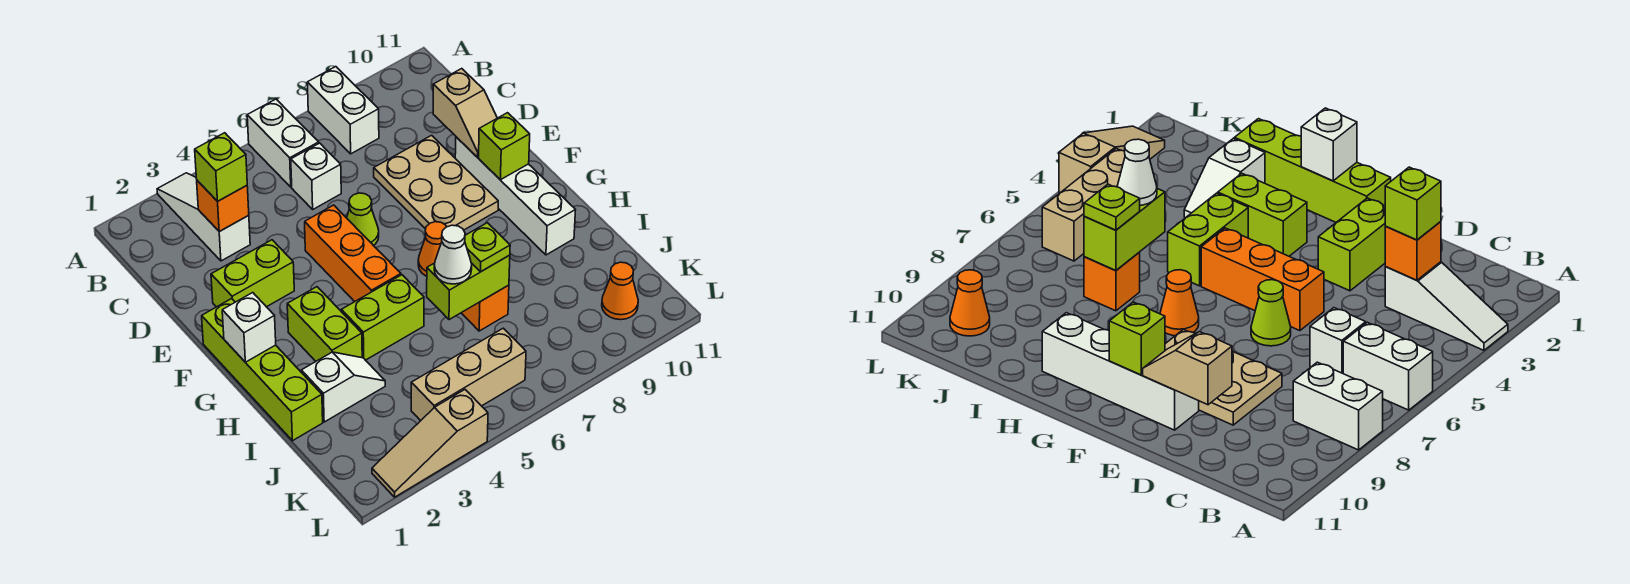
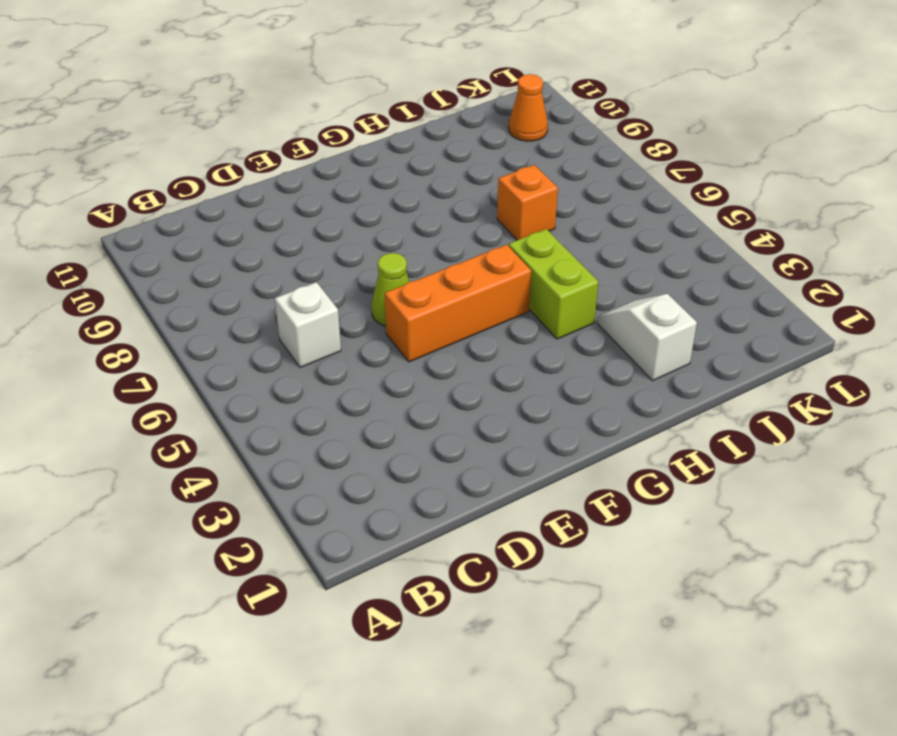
none -> white 1x3 slope [157,173,250,261]
none -> white 1x2 brick [247,99,319,187]
none -> white 1x2 brick [307,67,379,154]

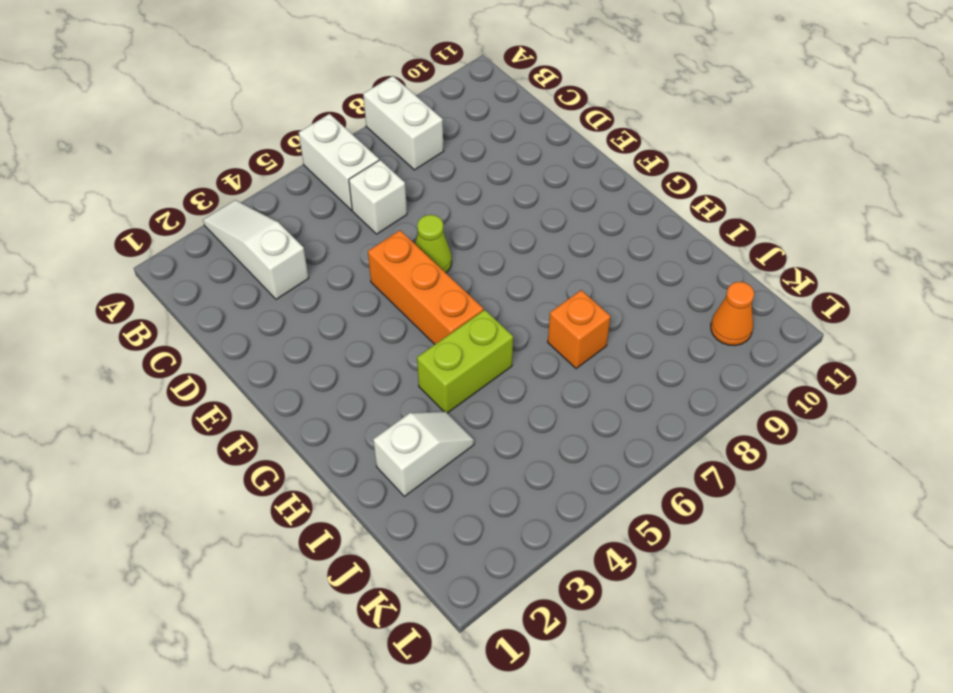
none -> tan 2x3 plate [374,135,498,230]
none -> lime 1x2 brick [211,240,294,307]
none -> white 1x4 brick [455,137,575,255]

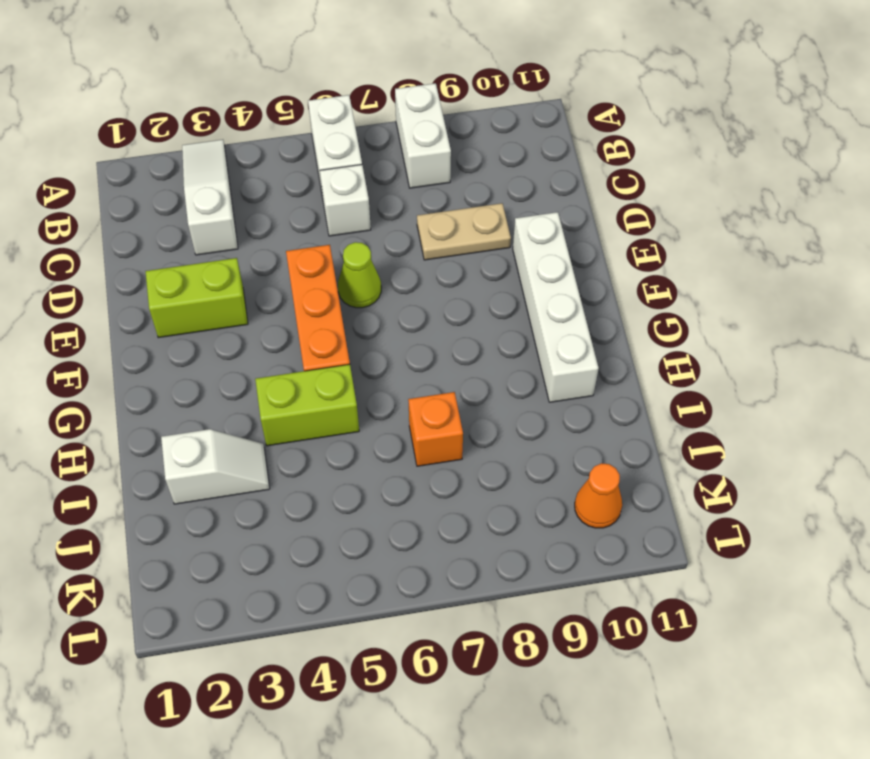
tan 1x2 plate [417,203,511,260] -> tan 2x3 plate [374,135,498,230]
none -> lime 1x4 brick [202,299,323,441]
none -> lime 1x2 brick [287,287,362,361]
none -> orange 1x1 cone [418,222,446,276]

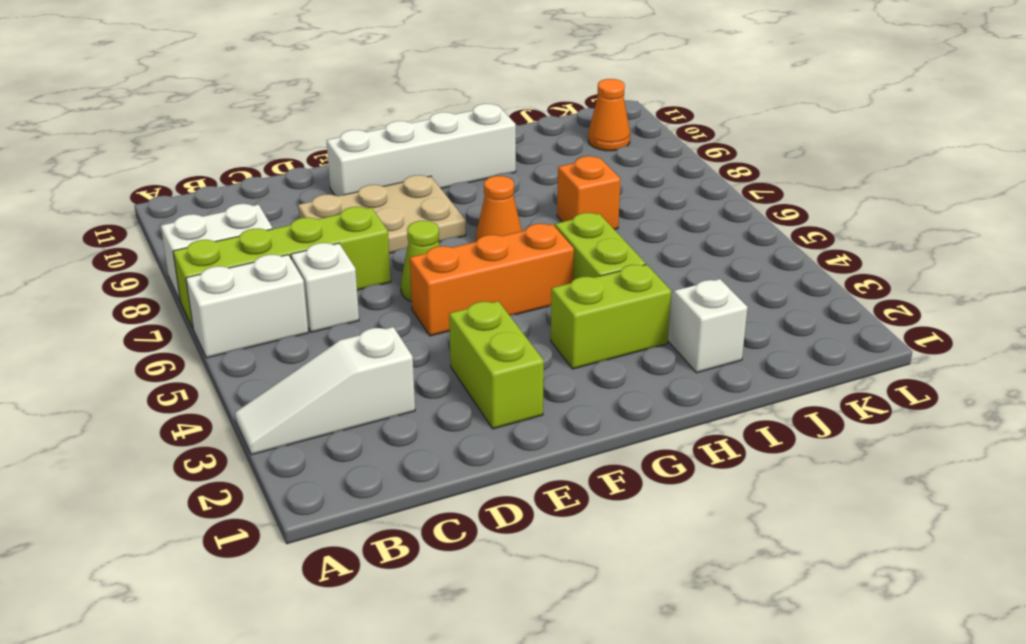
lime 1x4 brick [173,207,391,328] -> lime 1x4 brick moved to [202,299,323,441]
none -> tan 1x3 brick [411,328,526,421]
none -> tan 1x3 slope [372,390,488,497]
none -> orange 1x1 brick [197,181,249,231]

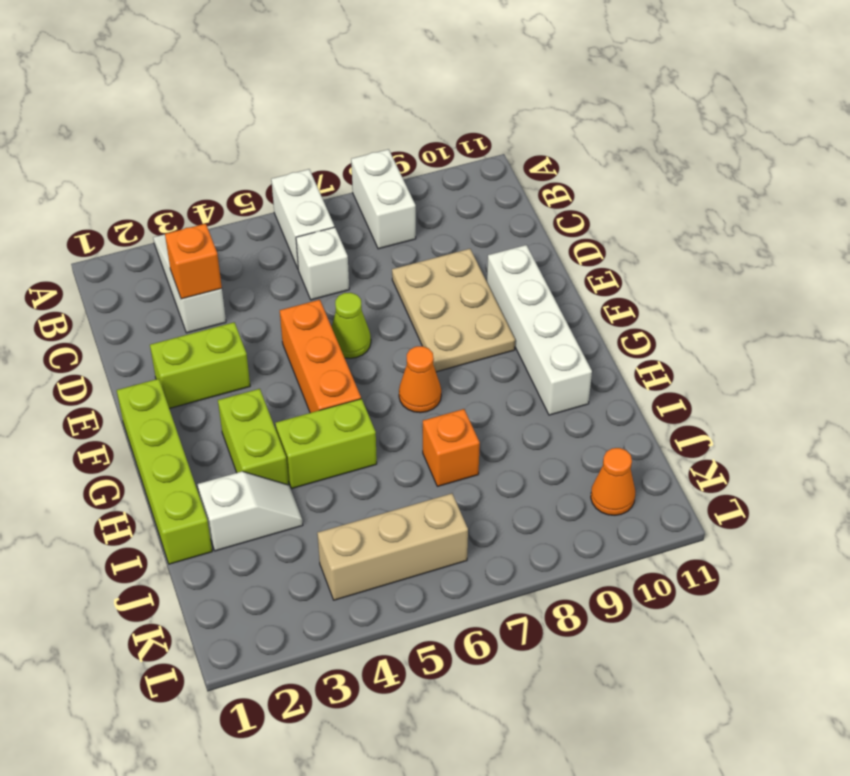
none -> tan 1x3 slope [372,390,488,497]
none -> tan 1x2 slope [433,69,497,157]
none -> lime 1x1 brick [479,113,530,180]

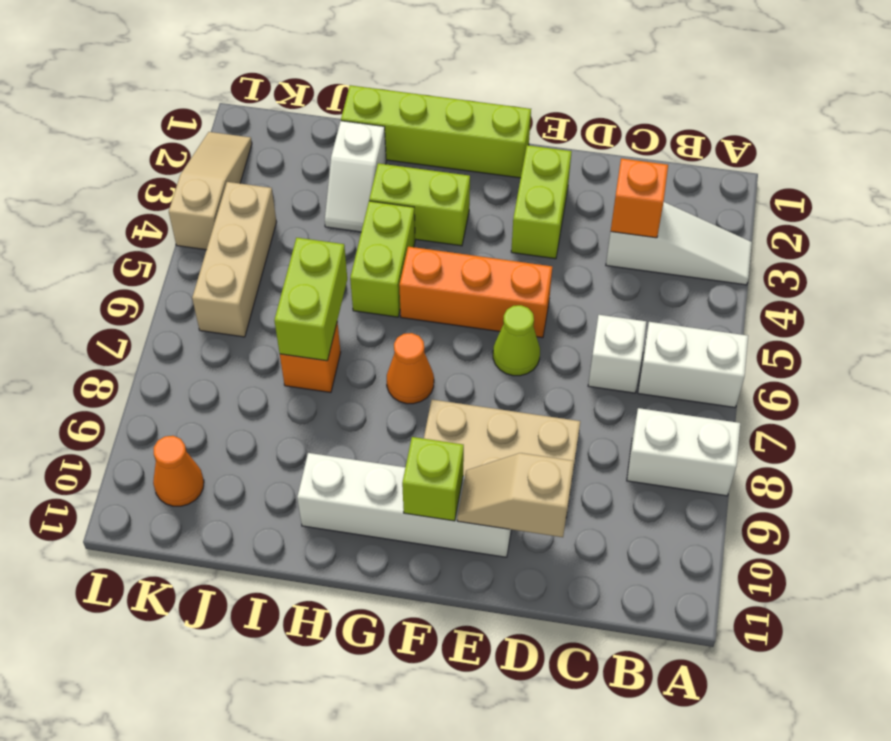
none -> white 1x1 brick [222,293,276,362]
none -> lime 1x1 brick [195,133,247,201]
none -> white 1x1 cone [434,225,472,284]

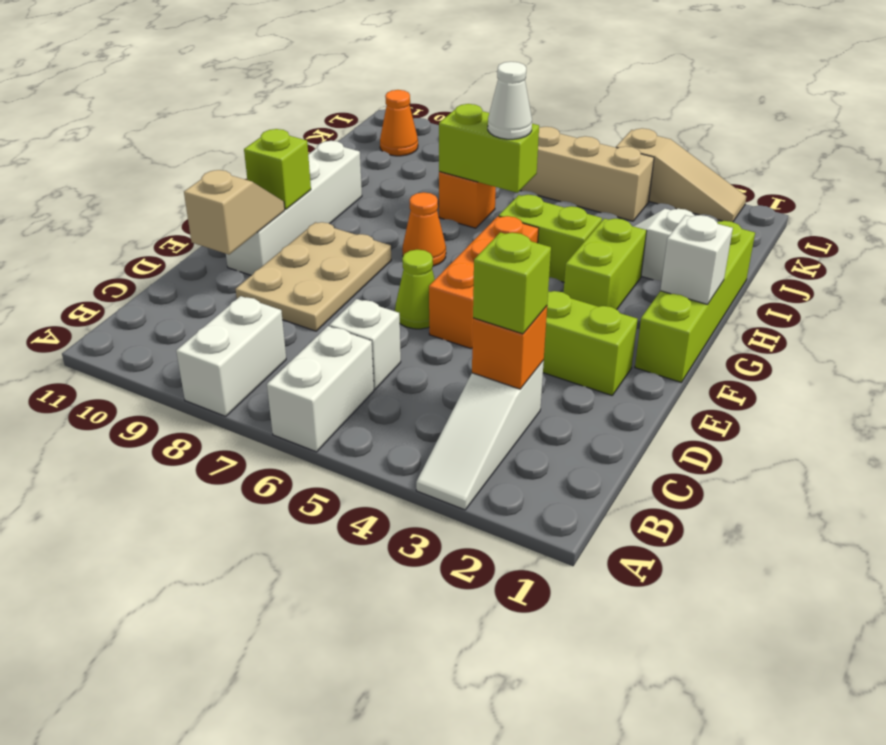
none -> lime 1x1 plate [465,223,510,272]

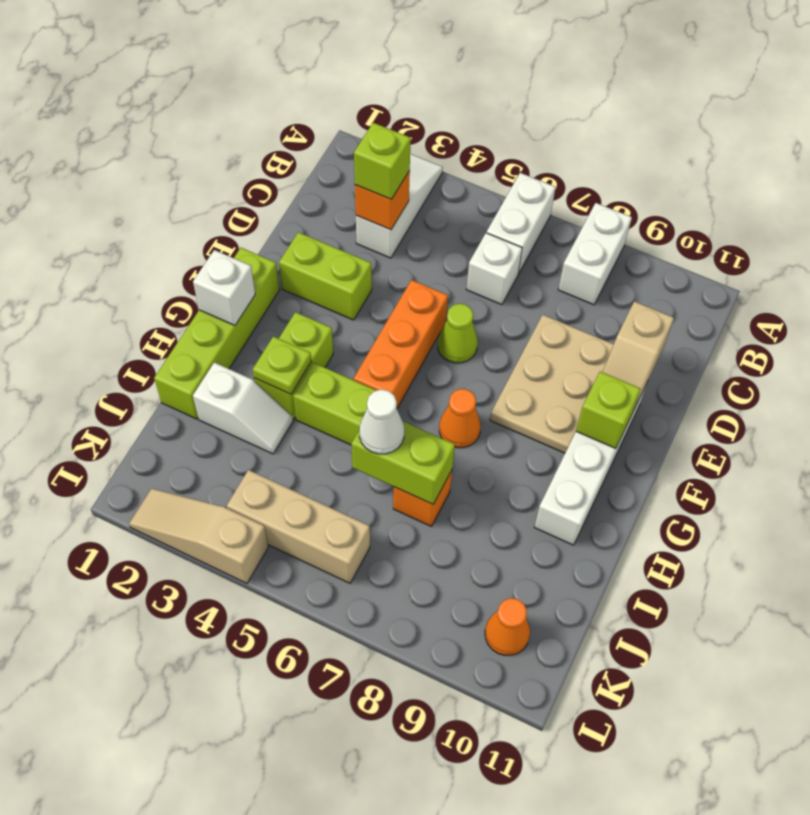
lime 1x1 plate [253,336,311,394] -> lime 1x1 plate moved to [465,223,510,272]

